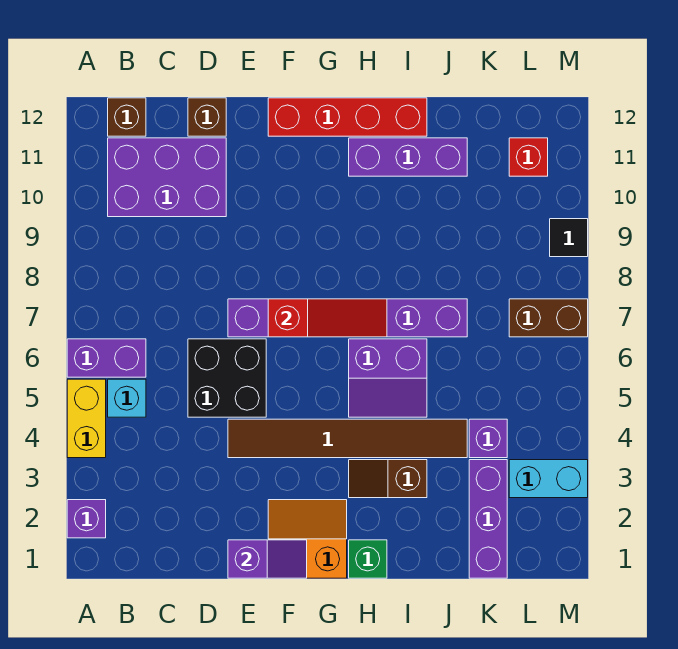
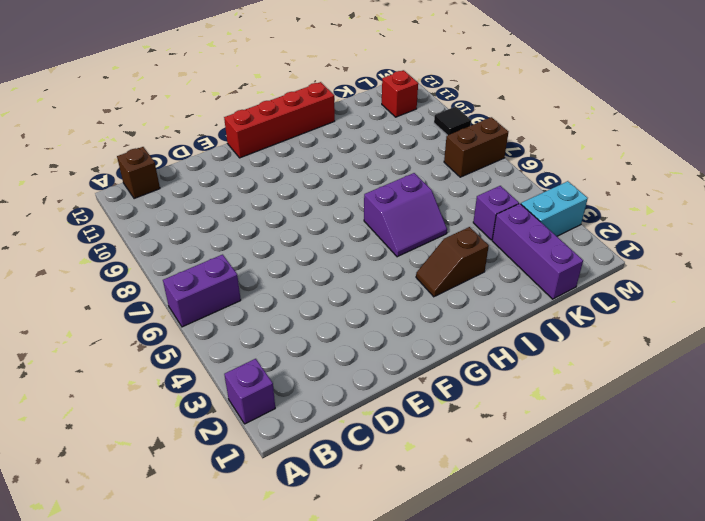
none -> yellow 1x2 brick [67,379,106,458]
none -> cyan 1x1 brick [108,379,146,417]
none -> purple 2x3 brick [108,138,226,217]

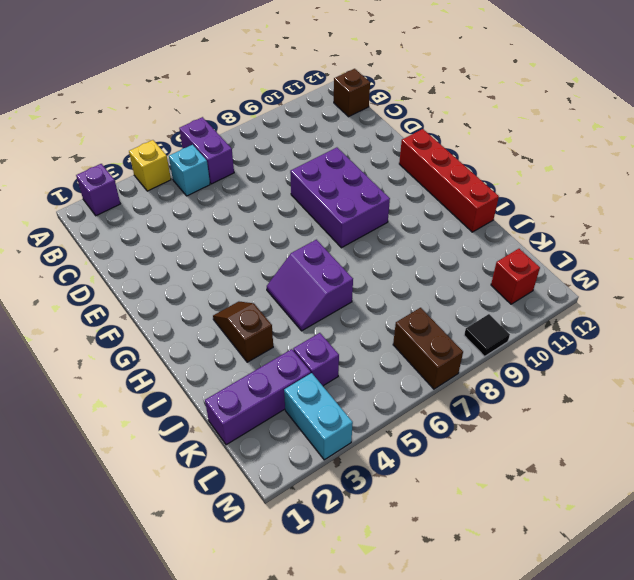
yellow 1x1 brick [129,140,171,191] -> yellow 1x2 brick [67,379,106,458]
purple 2x3 brick [290,148,390,248] -> purple 2x3 brick moved to [108,138,226,217]
none -> black 2x2 brick [188,339,266,417]
none -> brown 1x1 brick [188,98,226,136]
none -> brown 1x6 tile [228,419,467,458]

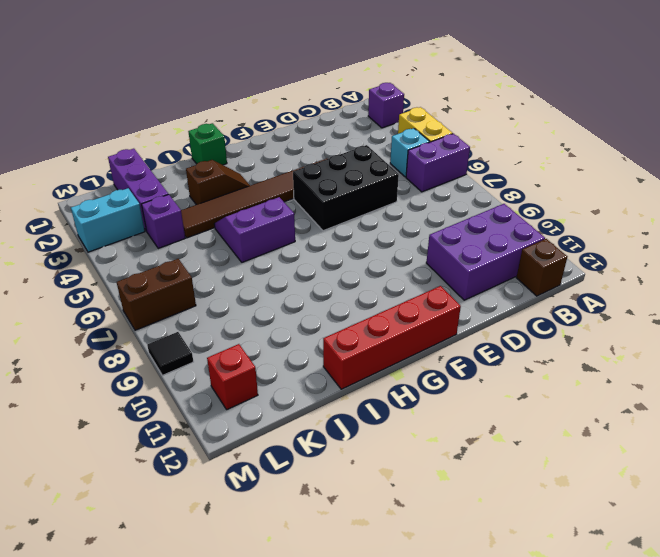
black 2x3 brick [293,145,399,231] -> black 2x2 brick [188,339,266,417]
none -> brown 1x1 brick [188,98,226,136]
none -> purple 1x6 brick [228,299,467,337]
none -> orange 2x2 slope [268,500,347,578]

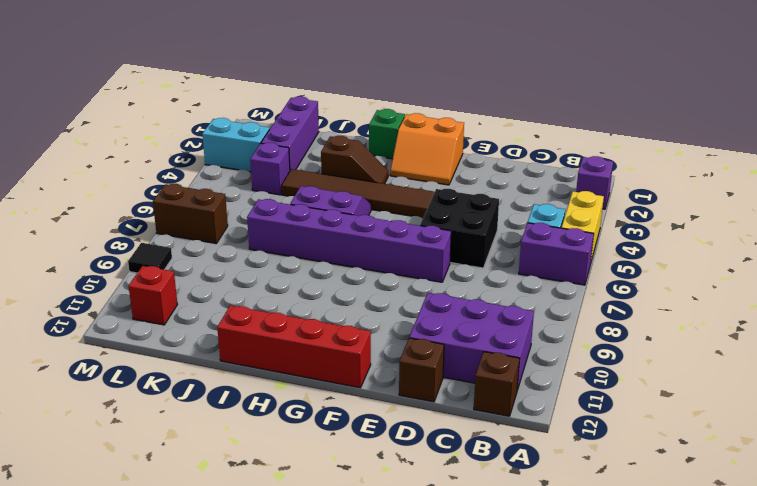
none -> purple 1x3 brick [349,138,467,176]
none -> purple 1x2 slope [228,540,307,578]
none -> red 1x3 slope [268,299,387,337]

